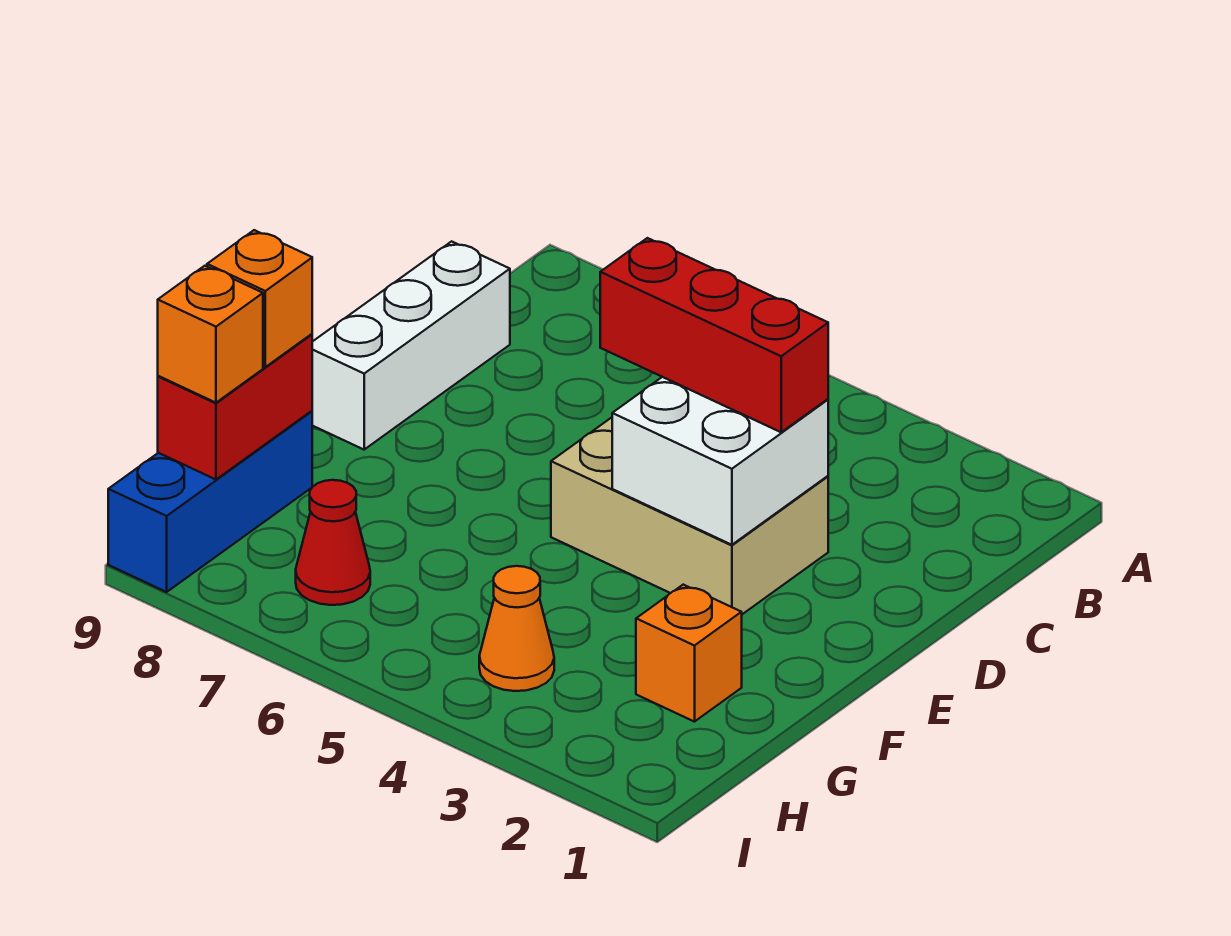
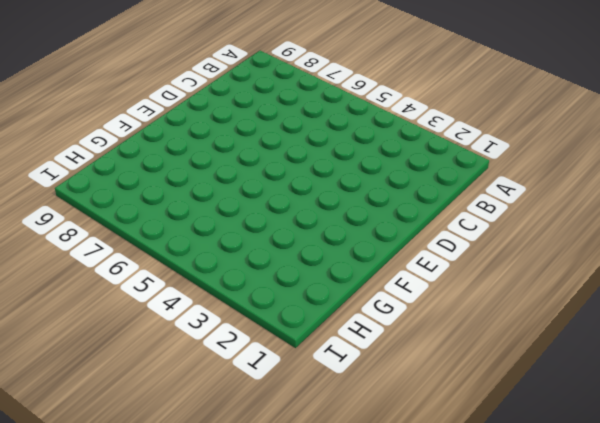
none -> white 1x3 brick [312,241,510,450]
none -> tan 2x3 brick [551,418,828,614]

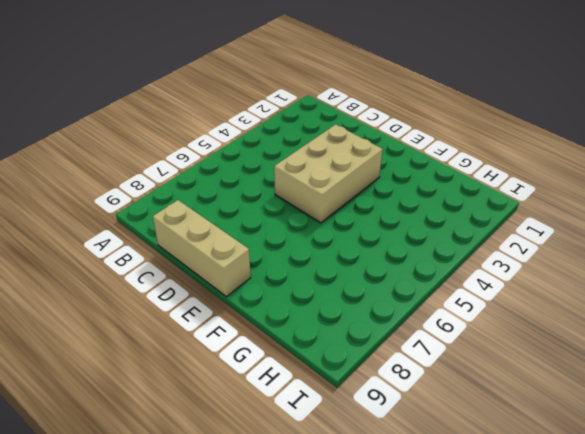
tan 1x3 brick [153,200,251,297] -> white 1x3 brick [312,241,510,450]
none -> orange 1x1 brick [636,585,742,722]
none -> blue 1x3 brick [108,411,312,592]

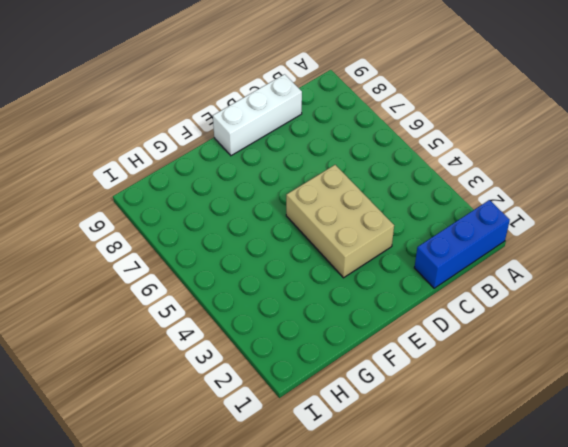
blue 1x3 brick [414,200,510,288] -> blue 1x3 brick moved to [108,411,312,592]
none -> orange 1x1 brick [636,585,742,722]
none -> orange 1x1 cone [479,566,554,691]

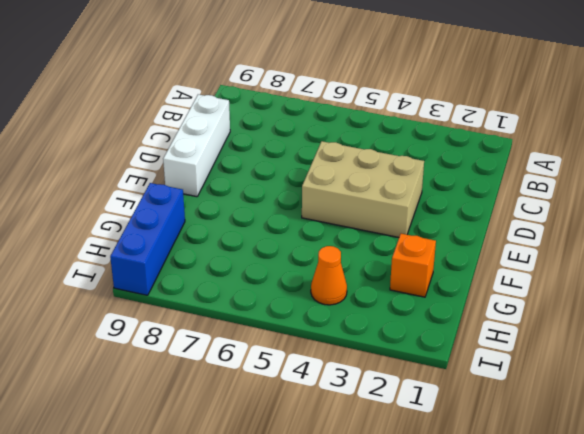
none -> red 1x1 cone [296,480,370,605]
none -> white 2x2 brick [612,377,828,545]

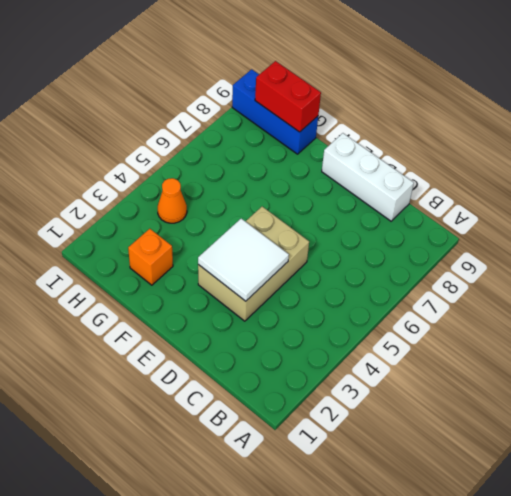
white 2x2 tile [198,219,289,301] -> white 2x2 brick [612,377,828,545]
none -> red 1x1 cone [296,480,370,605]
none -> red 1x3 brick [600,238,828,432]

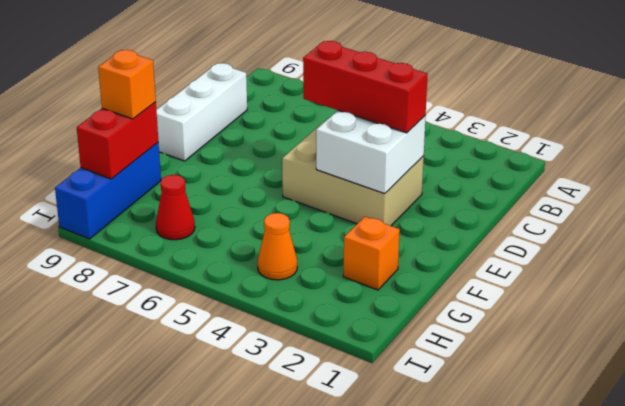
none -> orange 1x1 brick [158,266,263,403]

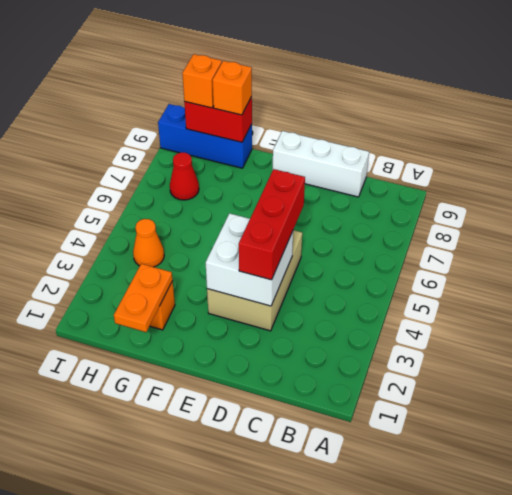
orange 1x2 plate [114,264,173,332] -> none

